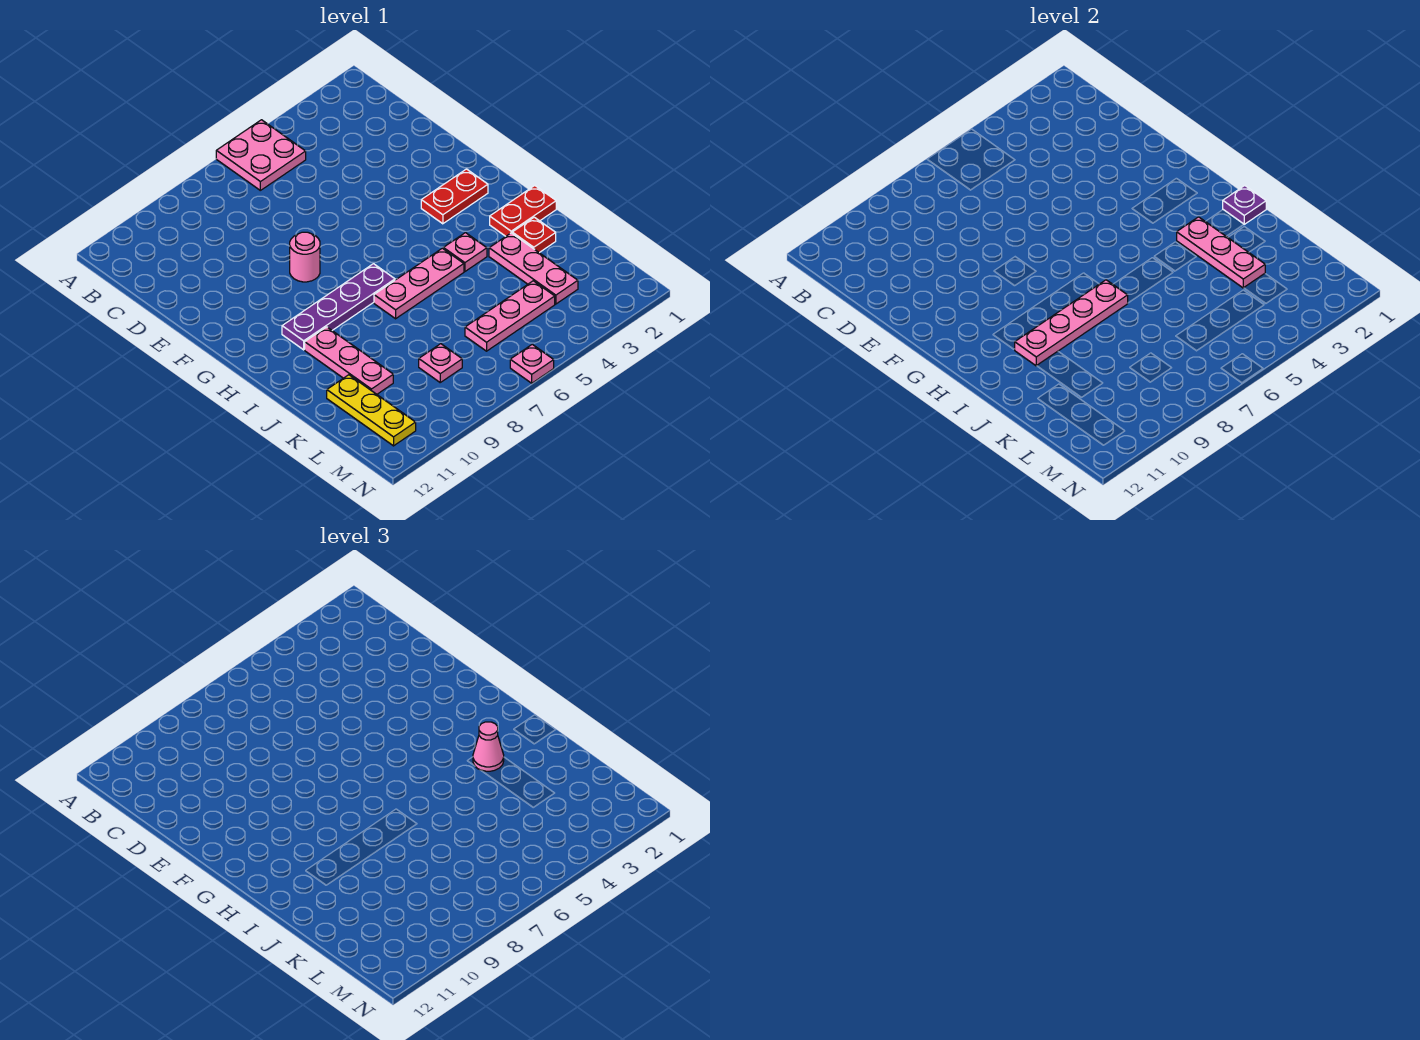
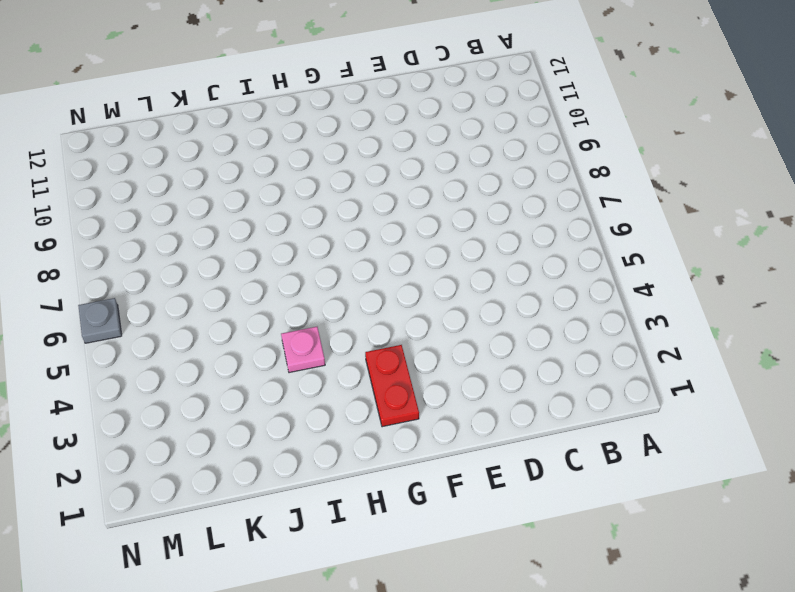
grey 1x1 plate [78,298,122,343] -> pink 1x1 plate [510,344,554,383]
none -> pink 2x2 plate [216,120,306,190]
none -> pink 1x1 round brick [290,232,320,282]
none -> purple 1x4 plate [282,264,395,350]

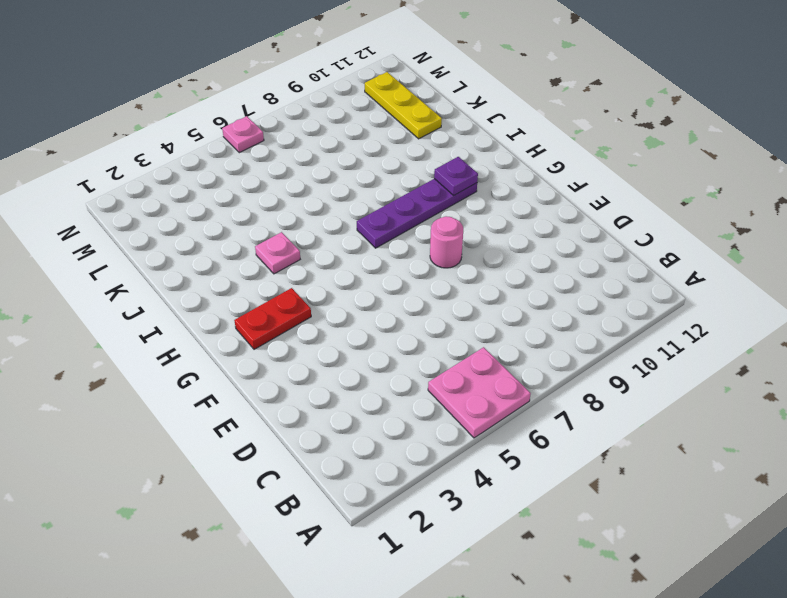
purple 1x1 plate [434,157,478,195] -> purple 1x1 plate moved to [1223,186,1266,224]
none -> red 1x2 plate [490,186,556,236]
none -> pink 1x3 plate [374,248,464,319]
none -> pink 1x3 plate [305,327,393,394]

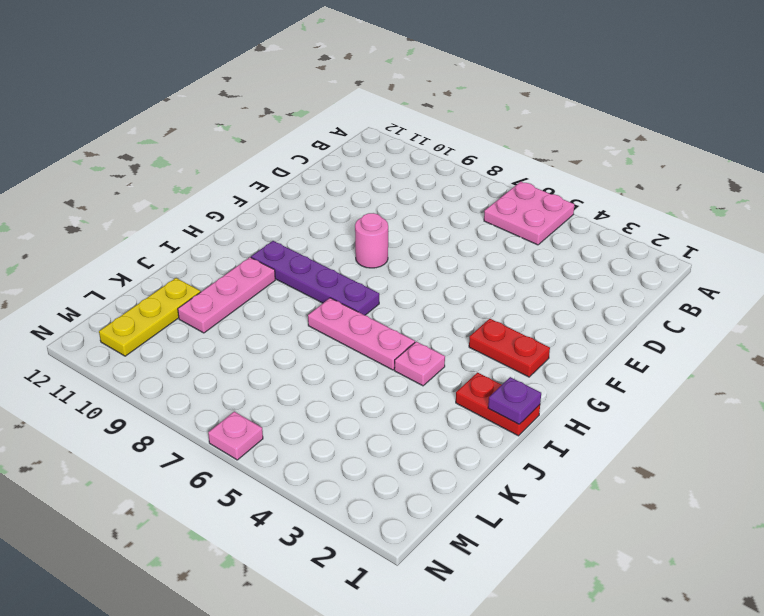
none -> red 1x1 plate [512,217,556,253]
none -> pink 1x3 plate [489,233,578,304]
none -> pink 1x3 plate [465,281,555,351]

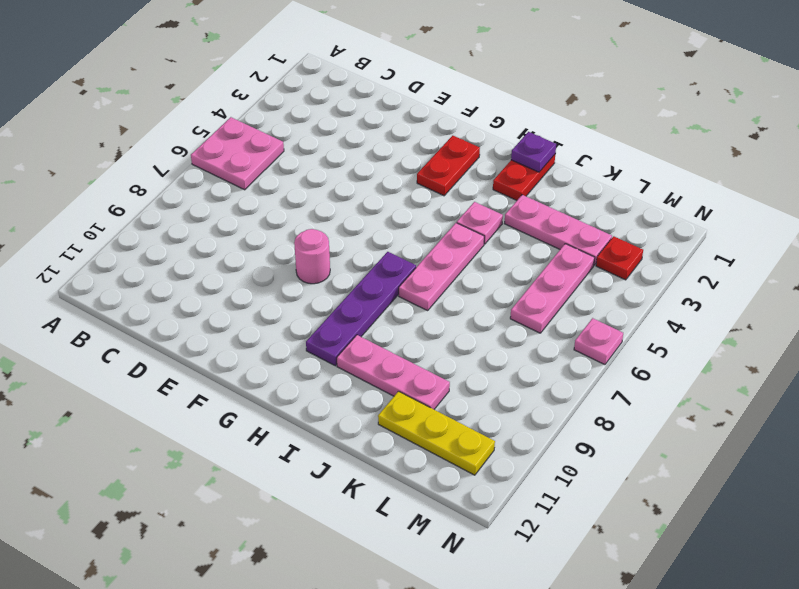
red 1x1 plate [596,236,643,280] -> red 1x1 plate moved to [512,217,556,253]
none -> pink 1x1 plate [419,344,462,382]
none -> pink 1x3 plate [1177,217,1265,288]
none -> pink 1x4 plate [1015,280,1128,366]

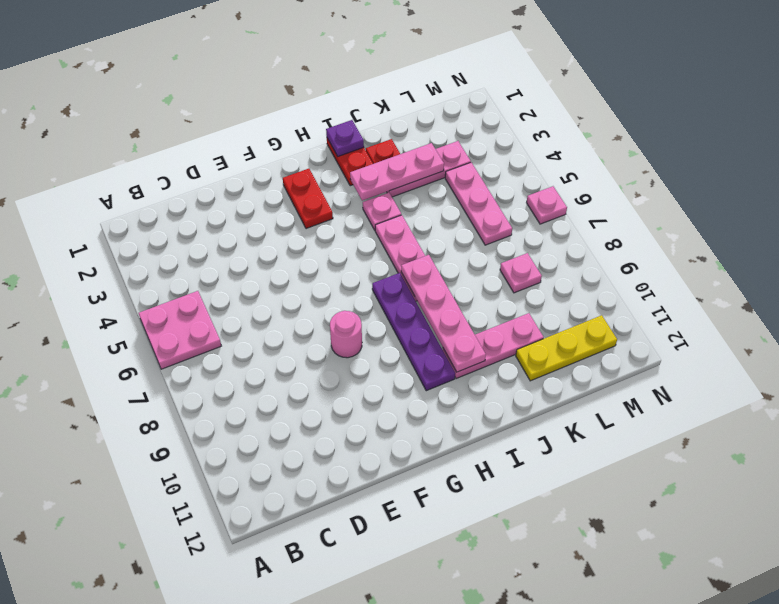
none -> pink 1x1 cone [473,722,504,771]

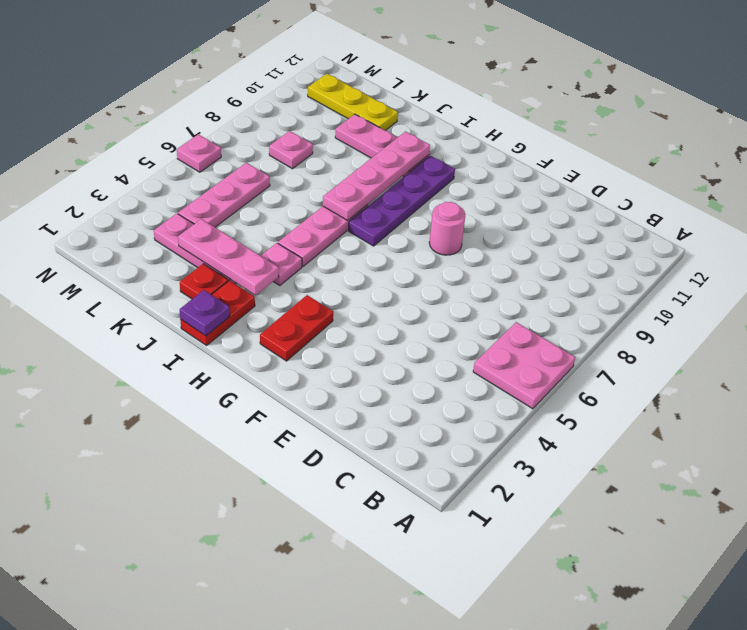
none -> pink 1x1 cone [473,722,504,771]

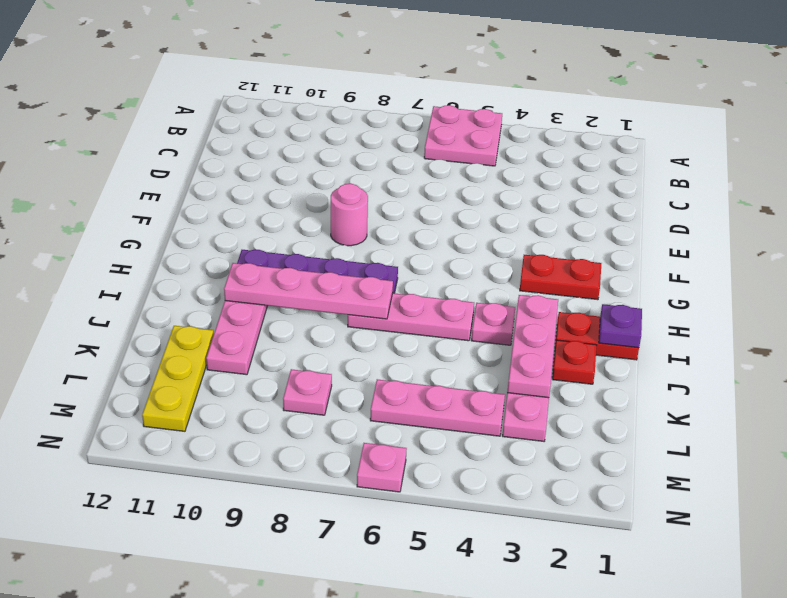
none -> pink 1x1 cone [473,722,504,771]

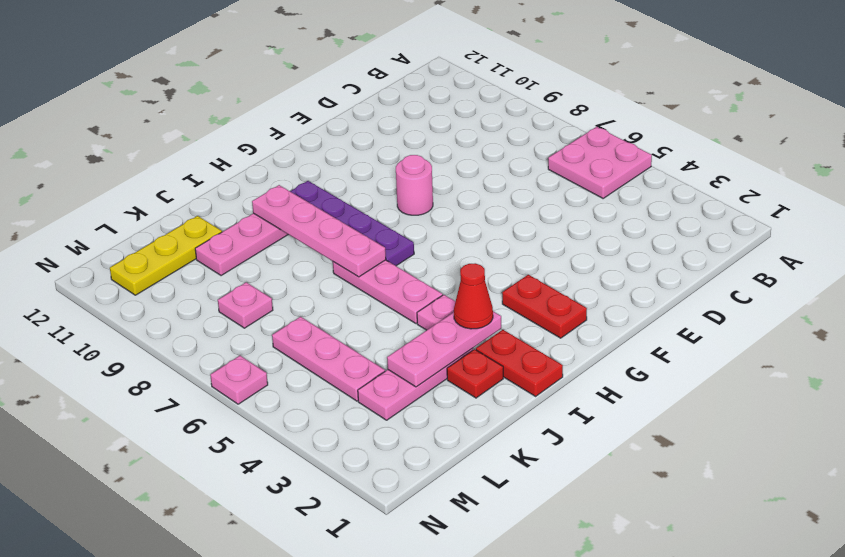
red 1x1 cone [454,263,493,329] -> pink 1x1 cone [473,722,504,771]
none -> purple 1x1 plate [1223,186,1266,224]

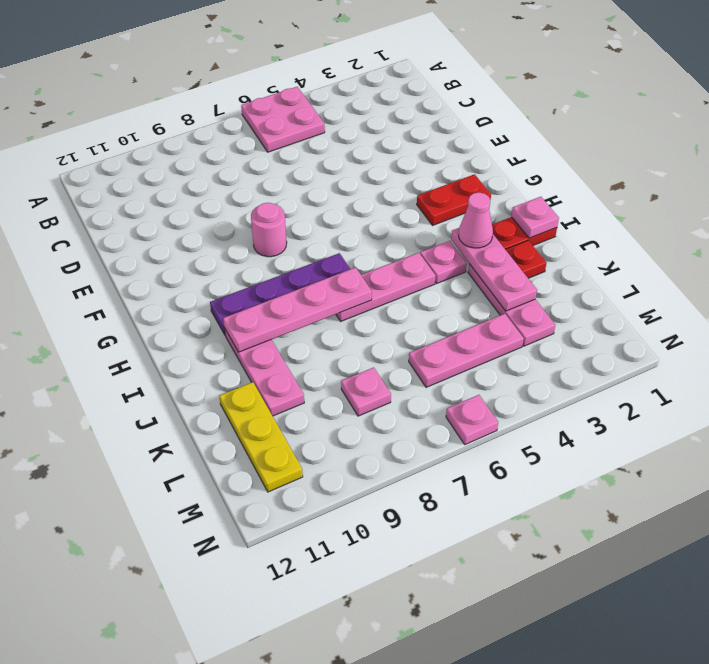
pink 1x1 plate [512,197,559,238] -> purple 1x1 plate [1223,186,1266,224]

